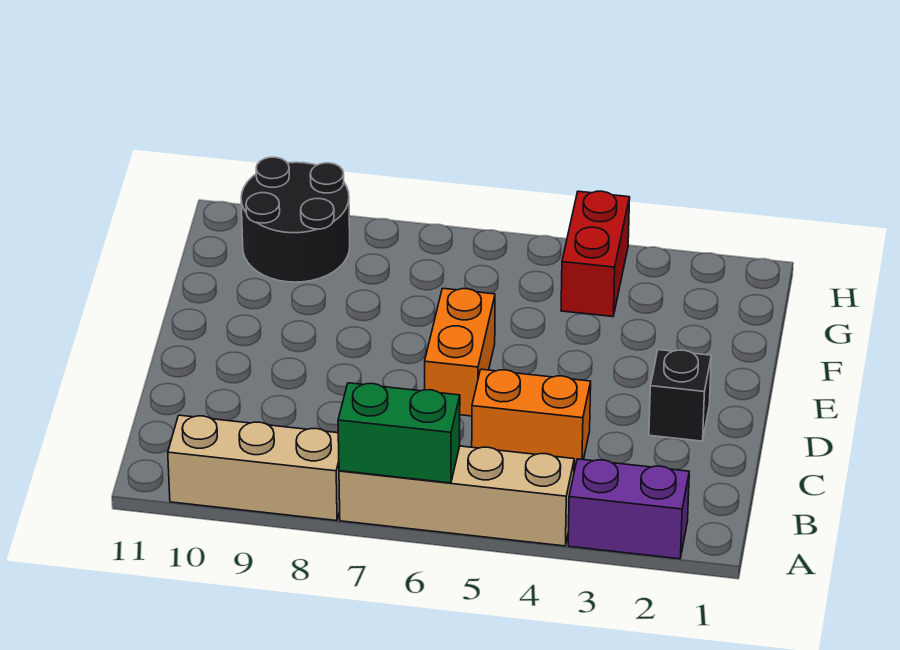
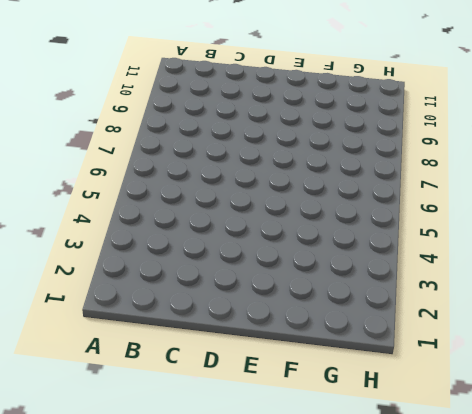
none -> purple 1x2 brick [568,459,689,559]
none -> tan 1x4 brick [339,446,574,546]

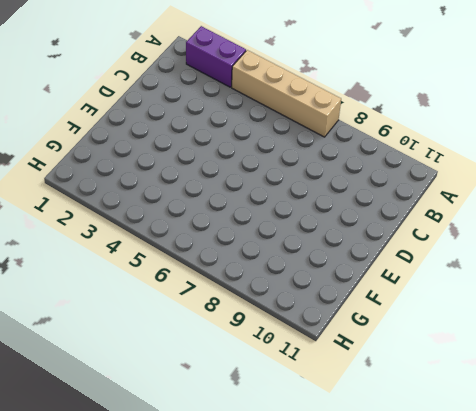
none -> tan 1x3 brick [168,415,340,521]
none -> orange 1x2 brick [472,369,591,467]

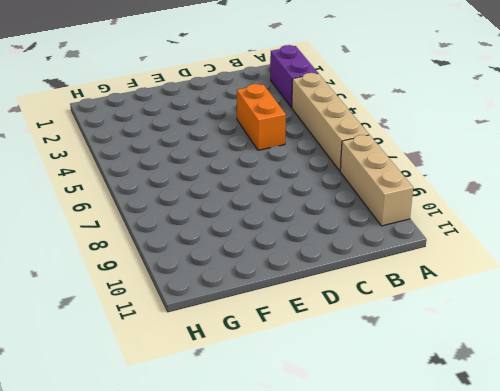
none -> black 1x1 brick [649,350,711,441]
none -> orange 1x2 brick [425,288,495,416]

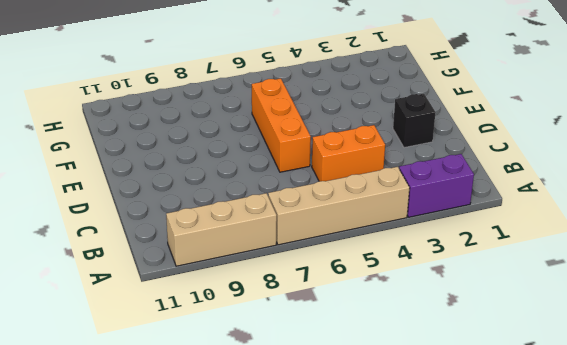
orange 1x3 brick [252,78,311,172] -> orange 1x2 brick [425,288,495,416]
none -> red 1x2 brick [561,191,630,317]
none -> black 2x2 round brick [241,157,350,282]

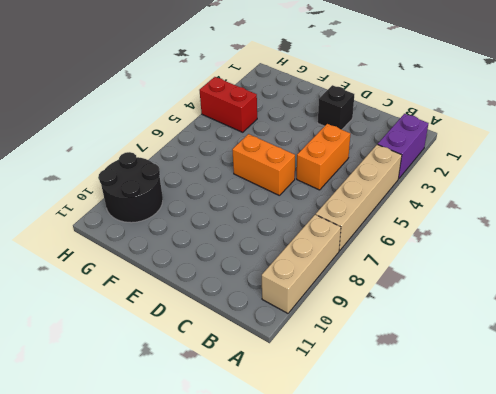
none -> green 1x2 brick [338,383,460,483]

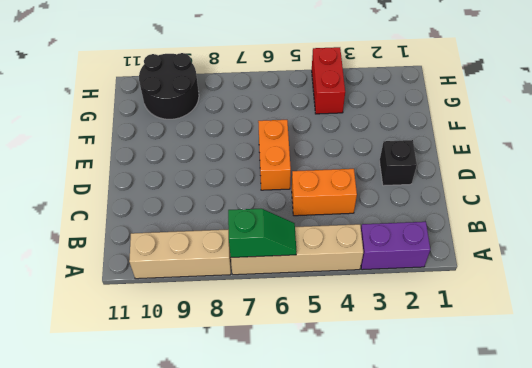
green 1x2 slope [228,209,297,257] -> green 1x2 brick [338,383,460,483]

